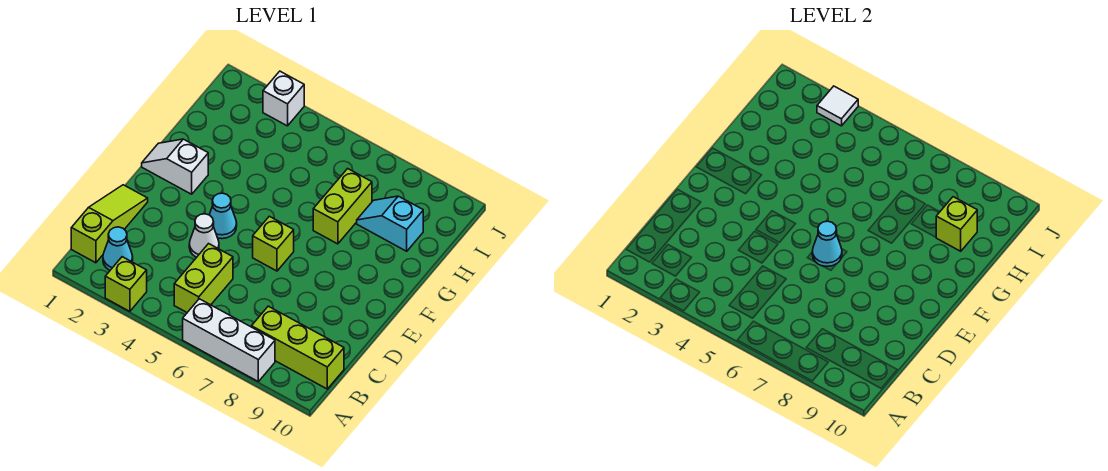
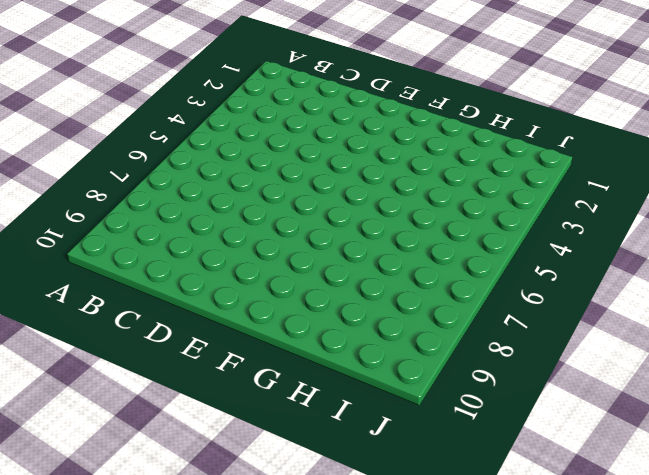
none -> lime 1x1 brick [105,257,147,311]
none -> white 1x3 brick [183,299,275,381]
none -> lime 1x3 slope [71,185,148,263]

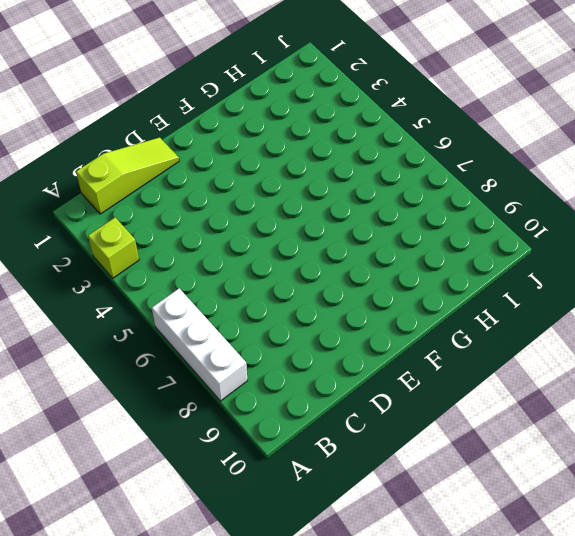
none -> cyan 1x1 cone [103,227,133,270]
none -> lime 1x2 brick [174,244,233,312]
none -> lime 1x3 brick [252,306,344,389]

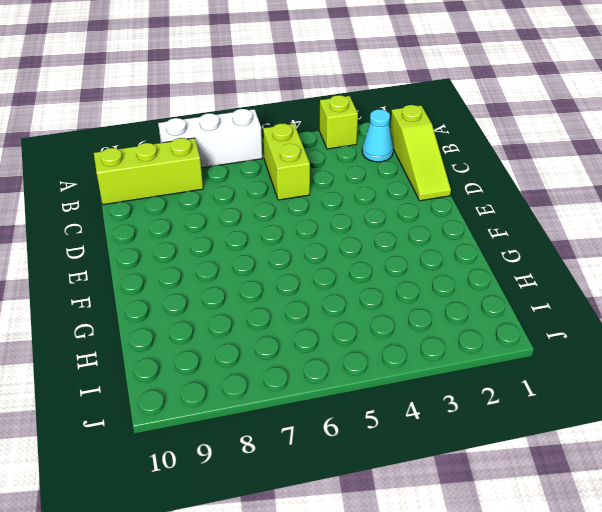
none -> white 1x1 cone [189,214,219,257]
none -> cyan 1x1 cone [209,193,237,239]
none -> lime 1x1 brick [253,216,294,271]

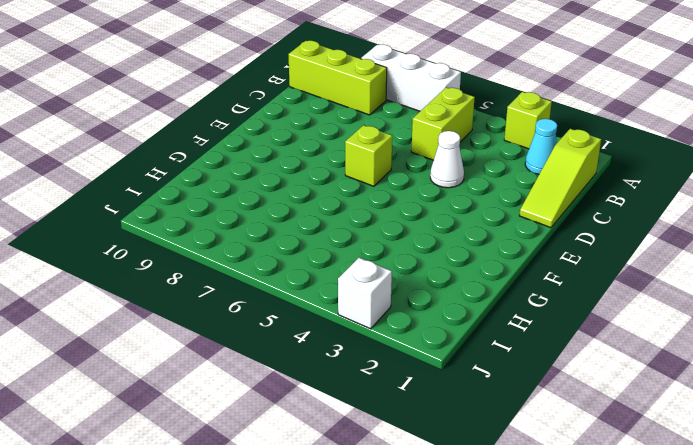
none -> cyan 1x1 cone [209,193,237,239]
none -> white 1x2 slope [142,139,208,194]
none -> lime 1x2 brick [313,169,372,244]

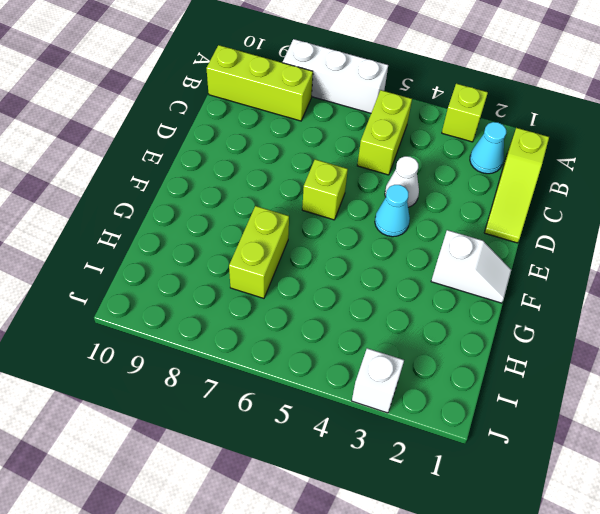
none -> cyan 1x2 slope [357,196,423,251]
none -> cyan 1x1 cone [812,221,842,266]
none -> lime 1x1 brick [936,197,977,251]

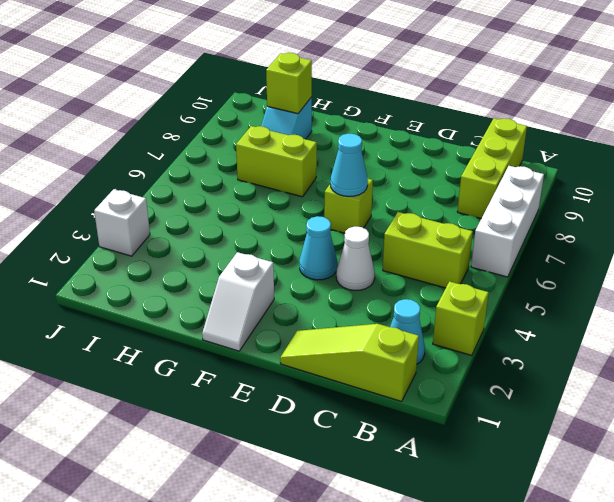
none -> white 1x1 tile [817,86,858,126]

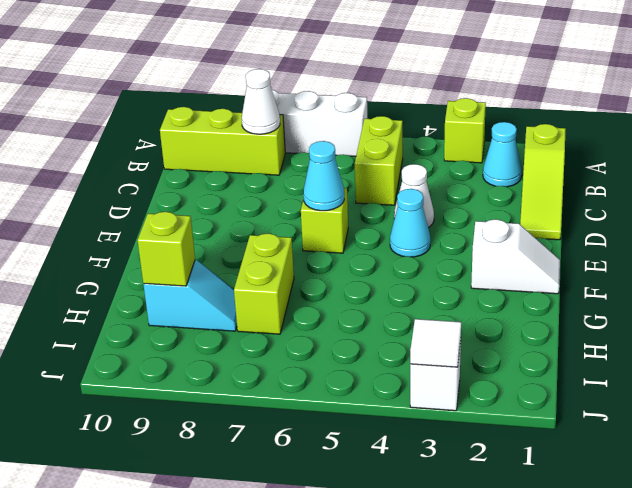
white 1x1 cone [242,69,280,134] -> none

